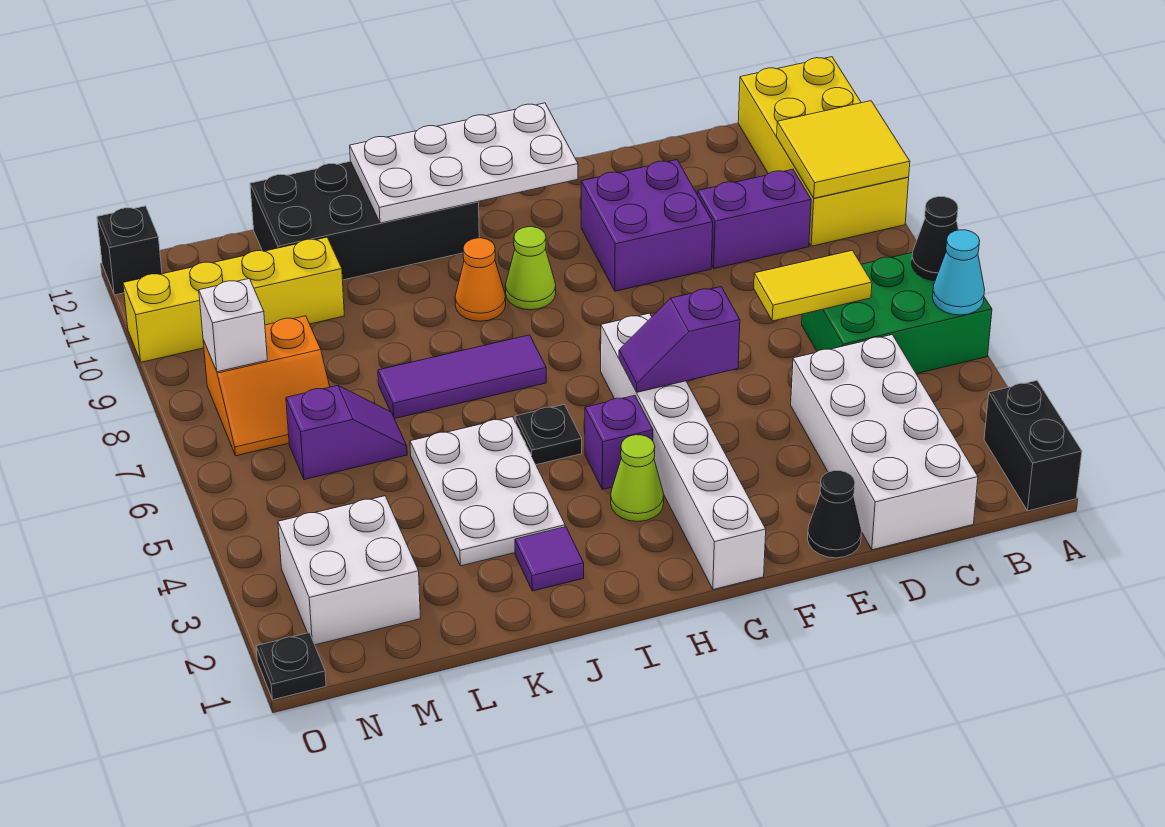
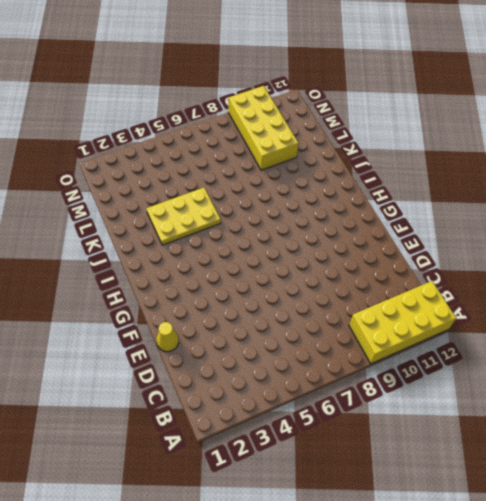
yellow 1x1 cone [156,322,179,352] -> black 1x1 cone [808,471,862,558]
yellow 2x3 plate [146,188,221,245] -> white 2x3 plate [410,417,565,566]
yellow 2x4 brick [228,86,299,170] -> yellow 1x4 brick [123,237,344,362]
none -> black 1x2 brick [984,381,1082,511]
none -> green 2x3 brick [802,252,992,374]
none -> white 2x4 brick [791,335,978,550]
none -> purple 1x2 brick [698,169,811,269]

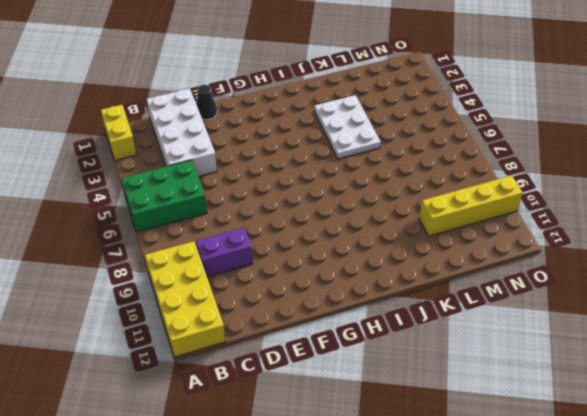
yellow 1x2 brick [101,105,136,160] -> black 1x2 brick [984,381,1082,511]
none -> purple 2x2 brick [581,160,713,291]
none -> white 1x6 brick [601,313,766,590]
none -> lime 1x1 cone [611,435,664,522]
none -> purple 1x1 brick [585,395,653,489]

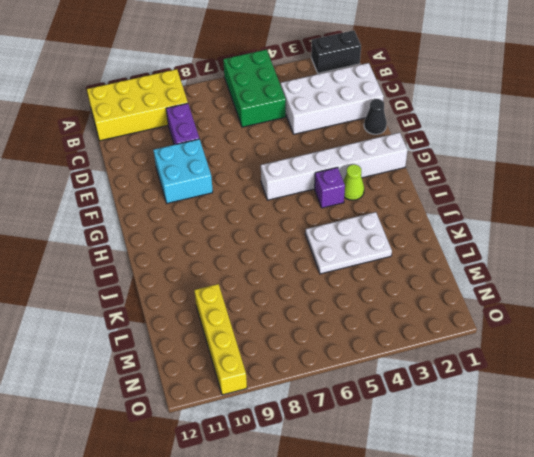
cyan 2x2 brick [153,139,213,203] -> purple 2x2 brick [581,160,713,291]
none -> lime 1x1 cone [505,227,556,310]
none -> black 1x1 plate [515,404,582,465]
none -> purple 1x3 tile [378,335,546,419]
none -> orange 1x1 cone [455,238,506,321]

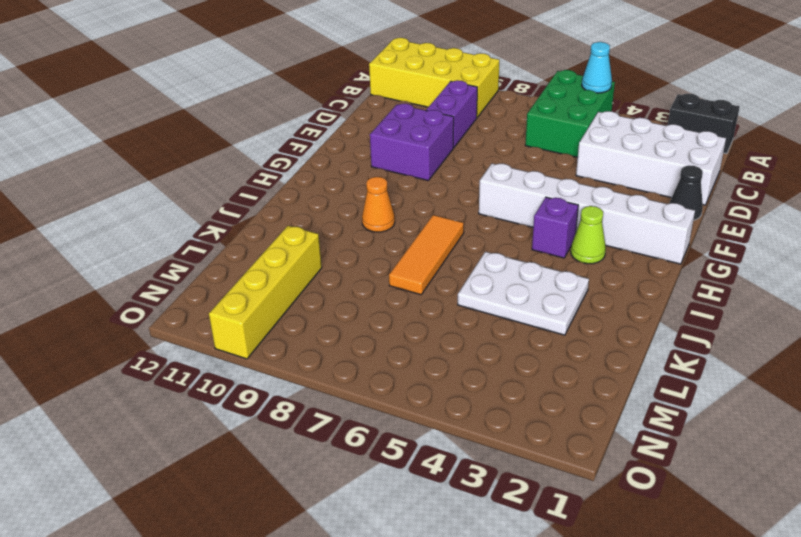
orange 1x3 tile [389,215,464,295] -> purple 1x3 tile [378,335,546,419]
none -> lime 1x1 cone [505,227,556,310]
none -> black 1x1 plate [515,404,582,465]
none -> black 2x4 brick [250,161,479,280]
none -> purple 1x1 tile [515,527,584,591]

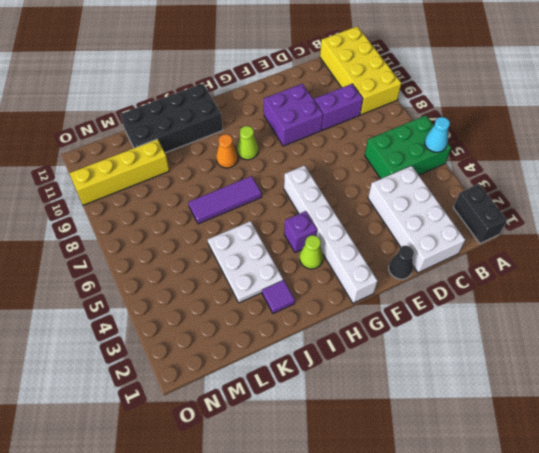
none -> black 1x1 plate [515,404,582,465]
none -> purple 1x2 slope [286,385,407,480]
none -> white 2x2 brick [278,496,421,645]
none -> orange 2x2 slope [203,316,330,456]

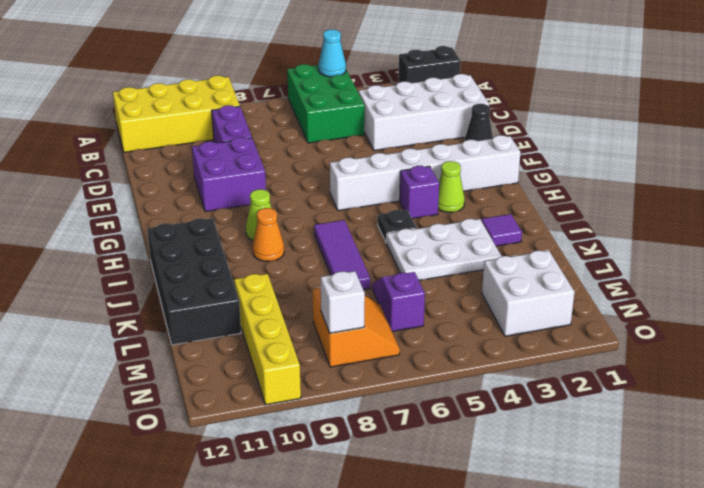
none -> black 1x1 plate [256,633,326,700]
none -> black 1x1 brick [97,206,162,295]
none -> black 1x1 cone [912,197,958,281]
none -> yellow 2x2 tile [777,101,910,198]

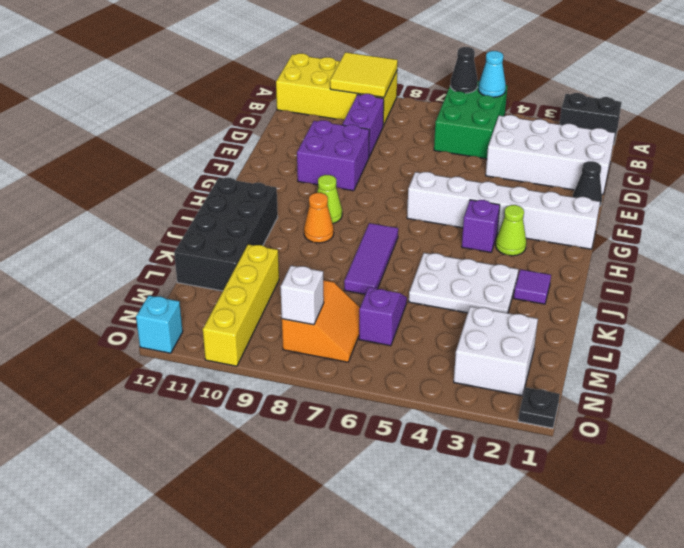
cyan 1x1 brick [136,295,183,353] -> black 1x1 brick [97,206,162,295]
none -> black 1x1 plate [515,404,582,465]
none -> yellow 1x2 tile [754,250,872,321]
none -> purple 1x2 slope [619,287,740,392]
none -> white 2x4 plate [350,103,578,223]

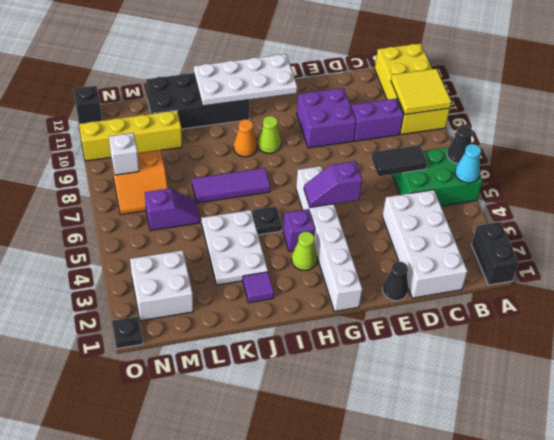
black 1x2 tile [372,145,427,176] -> yellow 1x2 tile [754,250,872,321]

